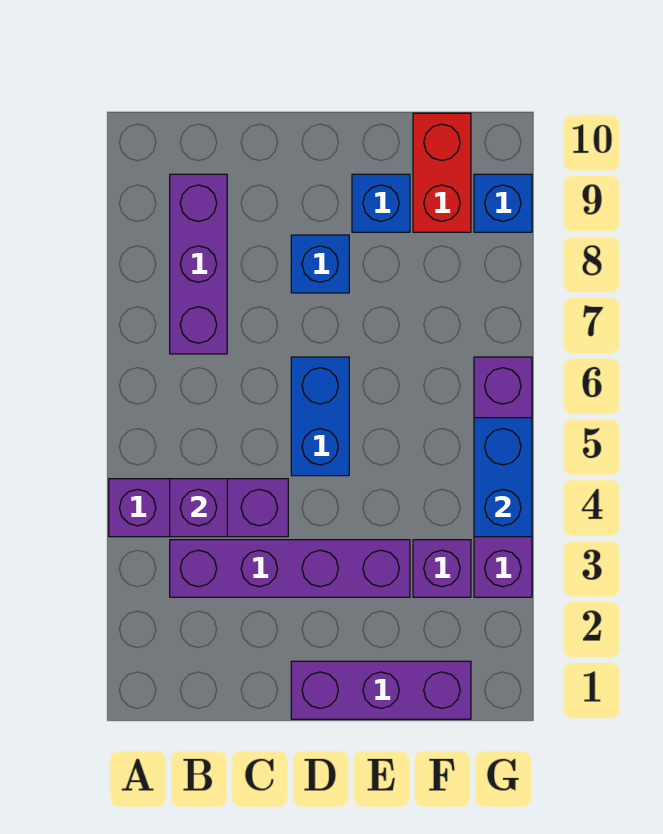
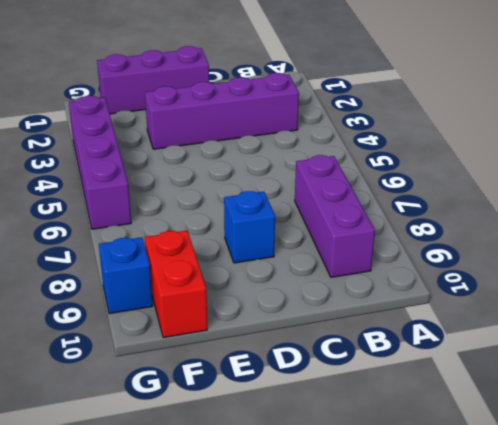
none -> purple 1x3 brick [109,479,288,537]
none -> blue 1x2 brick [291,357,349,476]
none -> blue 1x1 brick [352,174,410,232]

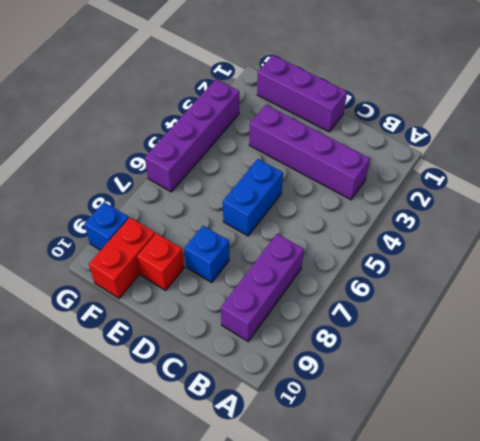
red 1x1 brick [137,233,184,290] -> blue 1x1 brick [352,174,410,232]
none -> purple 1x3 brick [109,479,288,537]
none -> purple 1x1 brick [413,540,471,597]
none -> purple 1x1 brick [170,479,227,537]

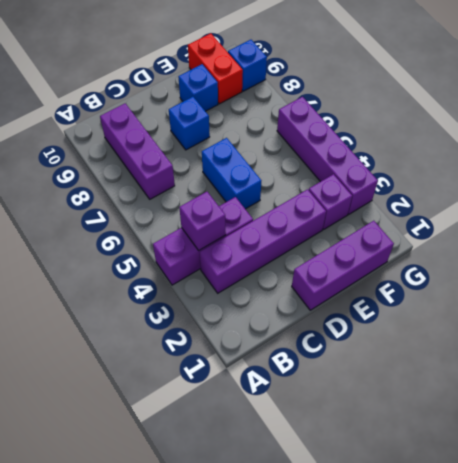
none -> blue 1x2 brick [474,418,532,537]

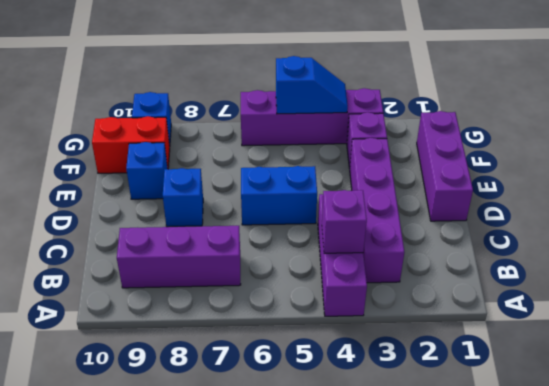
blue 1x2 slope [276,56,348,114] -> blue 1x2 brick [474,418,532,537]

